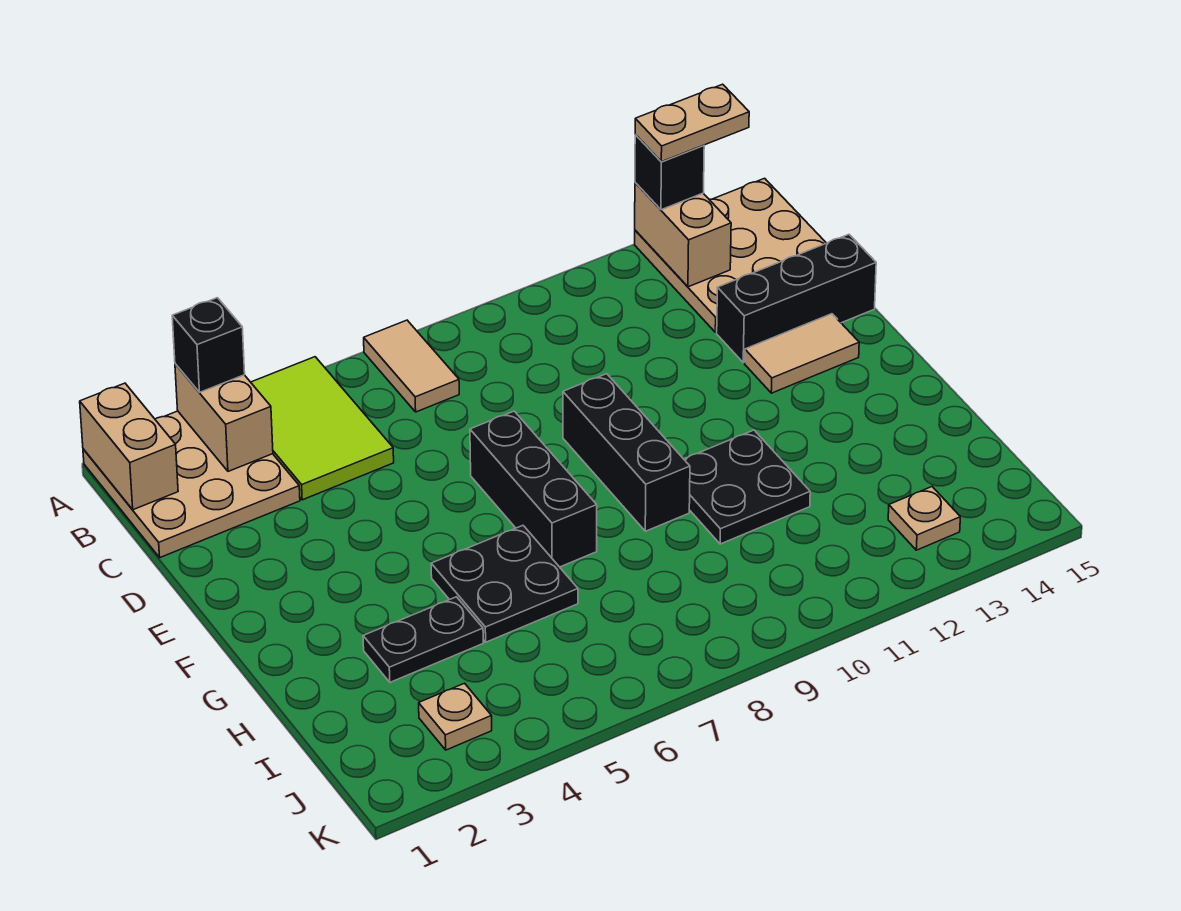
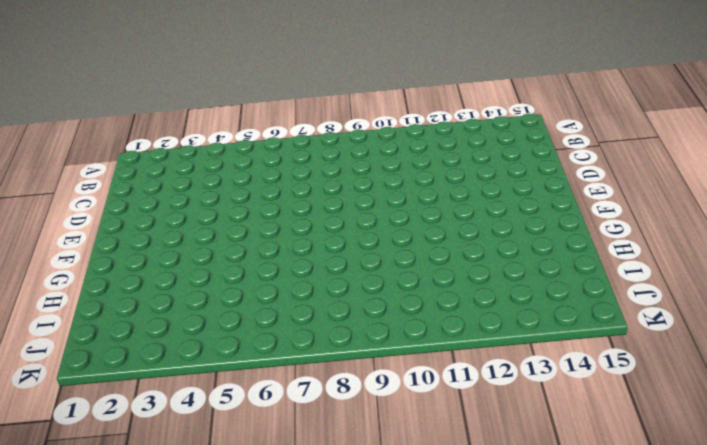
none -> tan 3x3 plate [83,411,300,557]
none -> lime 2x3 tile [251,357,394,500]
none -> tan 1x2 tile [364,320,459,412]

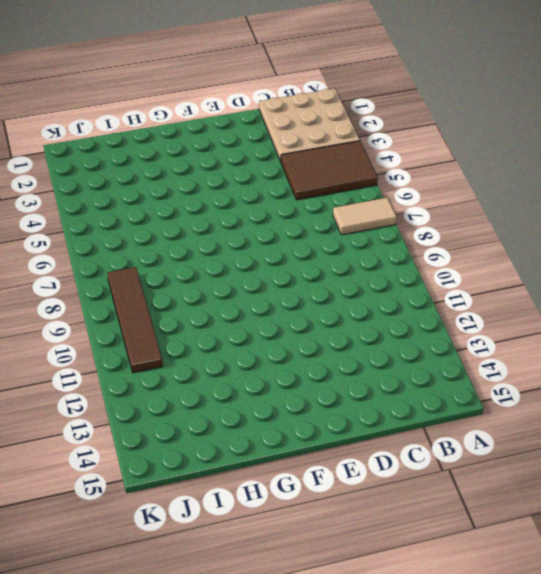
brown 2x3 tile [281,141,378,200] -> lime 2x3 tile [251,357,394,500]
brown 1x4 tile [107,267,163,373] -> none
none -> tan 3x3 plate [635,178,826,332]
none -> black 1x3 brick [717,234,876,363]
none -> black 1x3 brick [470,411,597,567]

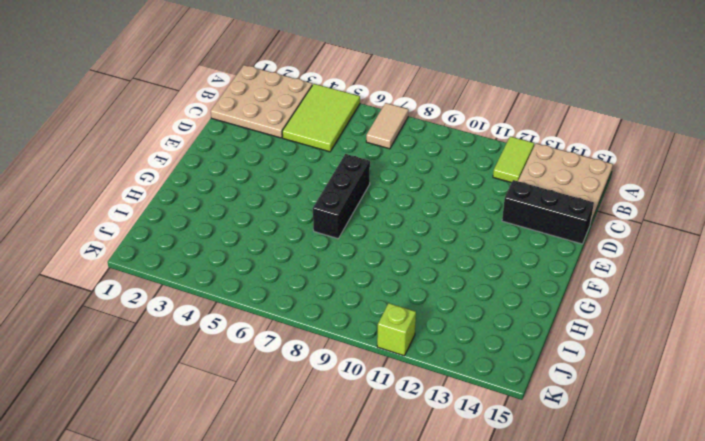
lime 1x2 tile [493,136,534,183] -> none
lime 1x1 brick [377,303,416,356] -> none
none -> black 1x3 brick [563,374,690,531]
none -> tan 1x2 tile [745,314,859,393]
none -> black 2x2 plate [431,526,578,642]

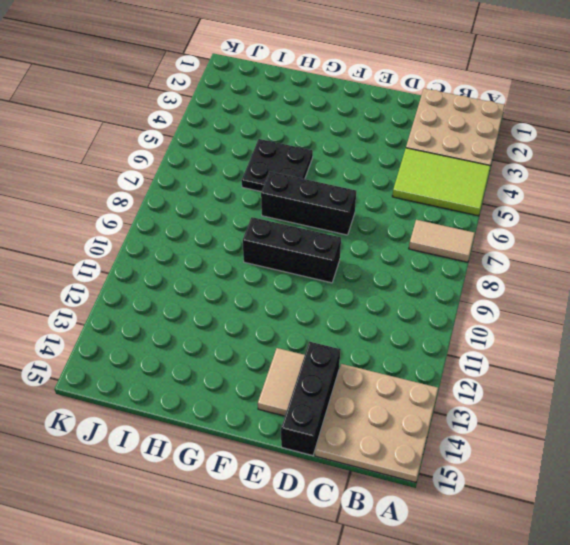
none -> black 2x2 plate [684,430,810,544]
none -> black 1x2 plate [363,597,483,682]
none -> tan 1x1 plate [419,683,492,750]

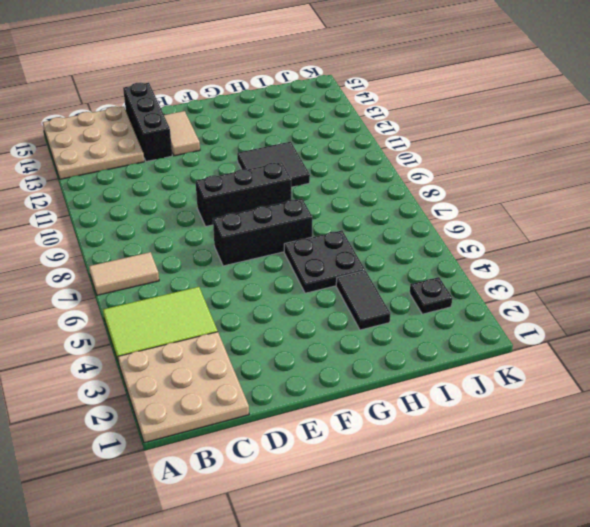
black 2x2 tile [237,142,310,187] -> black 2x2 plate [684,430,810,544]
black 1x2 tile [336,271,390,330] -> black 1x2 plate [363,597,483,682]
black 1x1 plate [410,277,452,314] -> tan 1x1 plate [419,683,492,750]
none -> tan 1x1 plate [888,487,960,550]
none -> tan 1x2 brick [80,383,178,510]
none -> tan 1x2 brick [175,364,273,471]

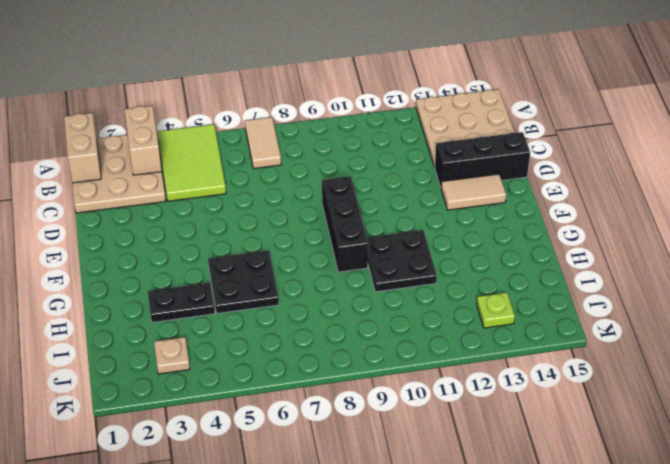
lime 1x1 plate [477,292,515,328] -> tan 1x1 plate [888,487,960,550]
none -> black 1x3 brick [470,411,597,567]
none -> tan 1x2 brick [635,183,731,287]
none -> black 1x1 brick [172,298,245,392]

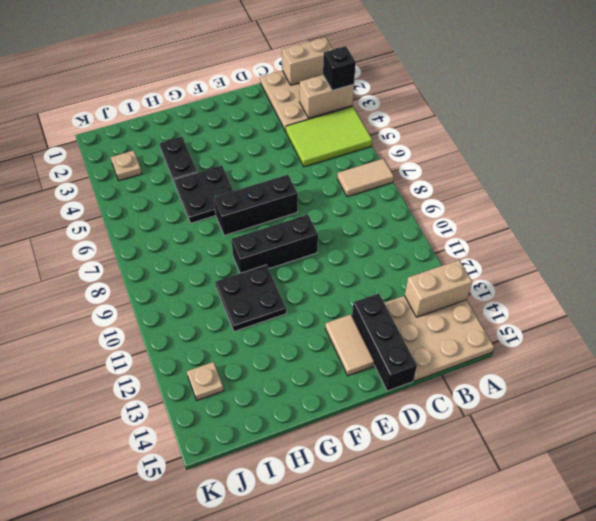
none -> black 1x1 brick [635,135,704,210]
none -> tan 1x2 plate [635,84,749,162]

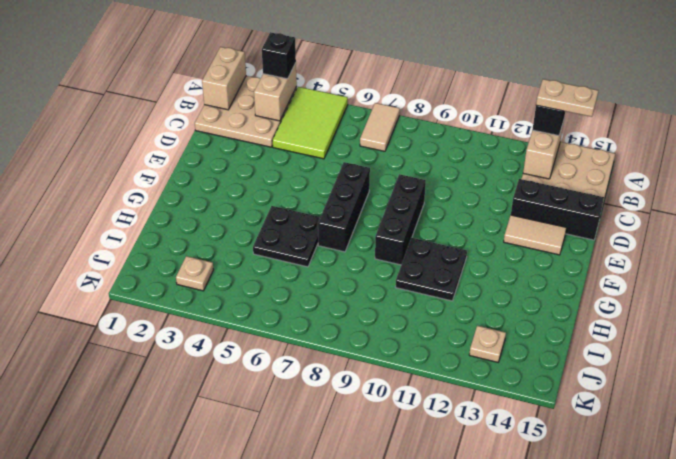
none -> black 1x2 plate [363,597,483,682]

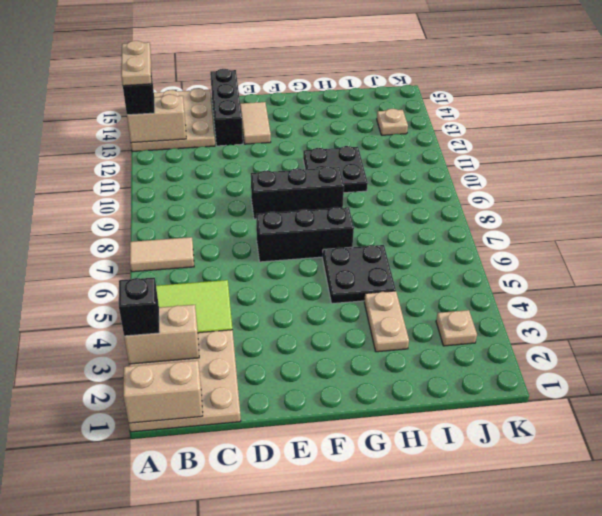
tan 1x2 plate [364,291,409,352] -> black 1x2 plate [363,597,483,682]

